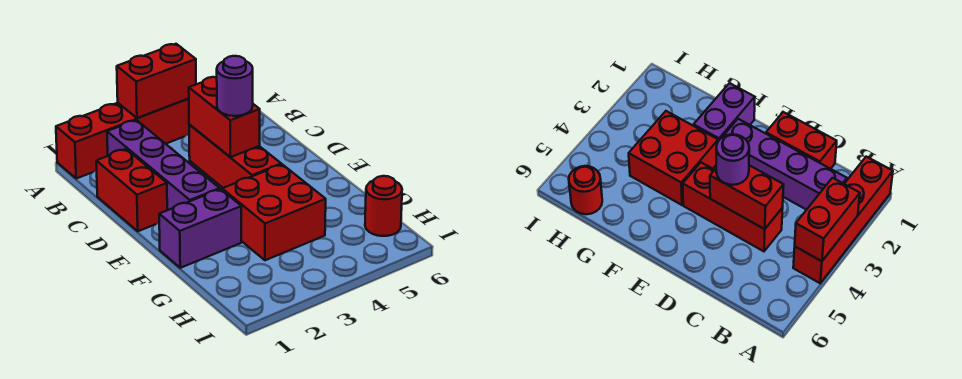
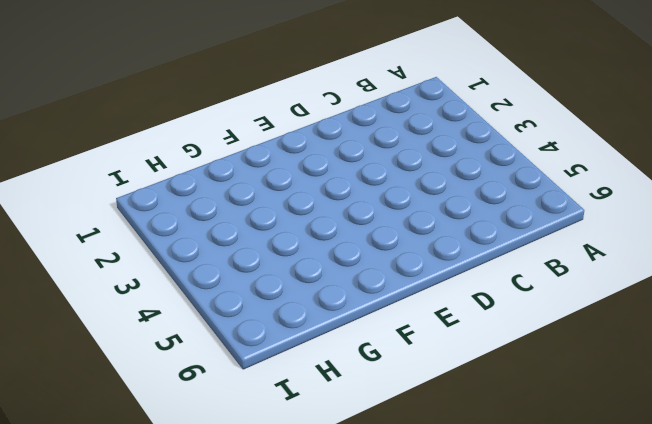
none -> red 1x4 brick [56,99,189,178]
none -> purple 1x4 brick [107,120,220,210]

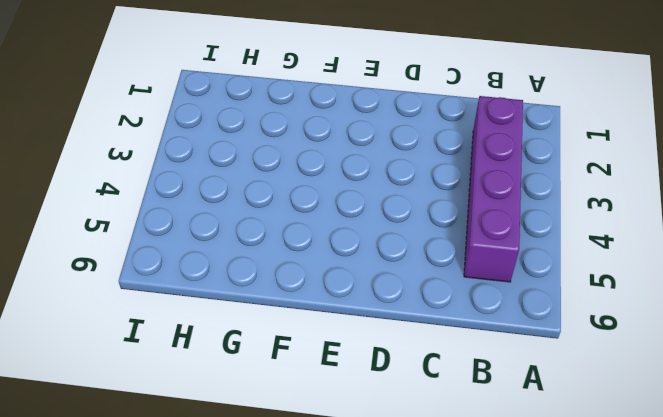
purple 1x4 brick [464,96,523,282] -> purple 1x4 brick turned to [107,120,220,210]
none -> red 1x4 brick [56,99,189,178]
none -> red 1x2 brick [96,149,167,231]

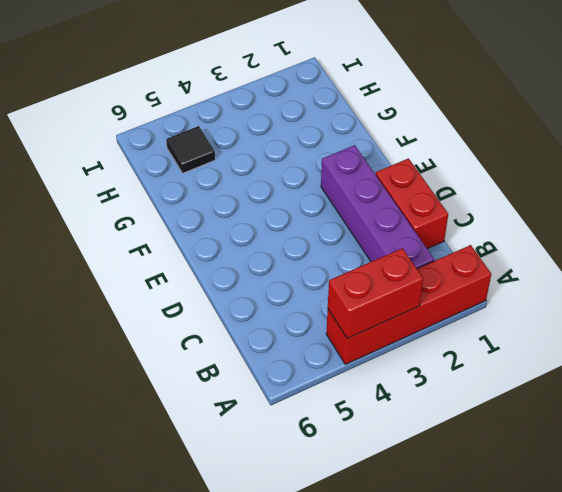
black 1x1 tile [166,126,215,173] -> none
none -> red 1x3 brick [189,125,281,188]
none -> purple 1x2 brick [159,189,241,268]

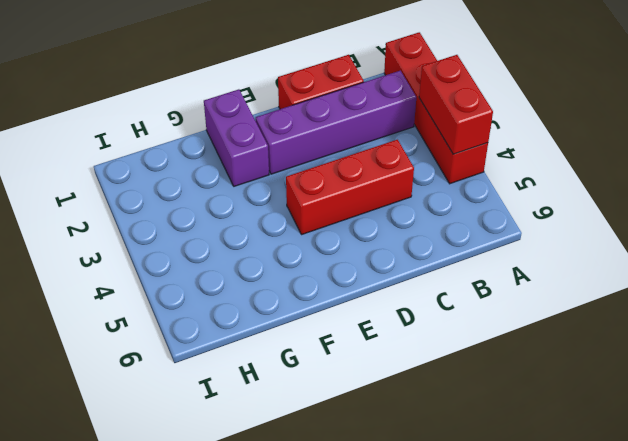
none -> red 2x2 brick [222,164,326,260]
none -> red 1x1 round brick [365,176,402,236]

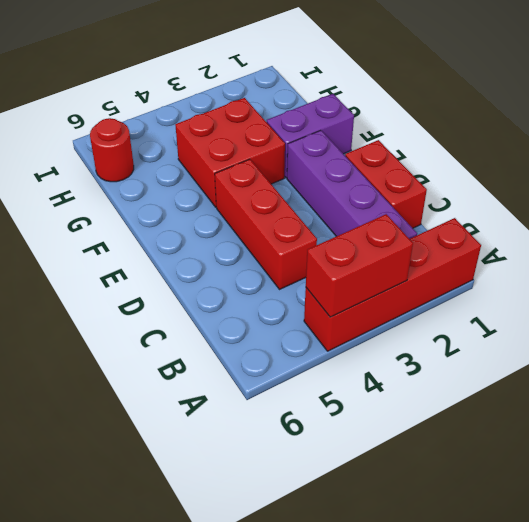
none -> red 1x2 brick [189,77,260,157]
none -> purple 1x1 round brick [217,56,253,116]

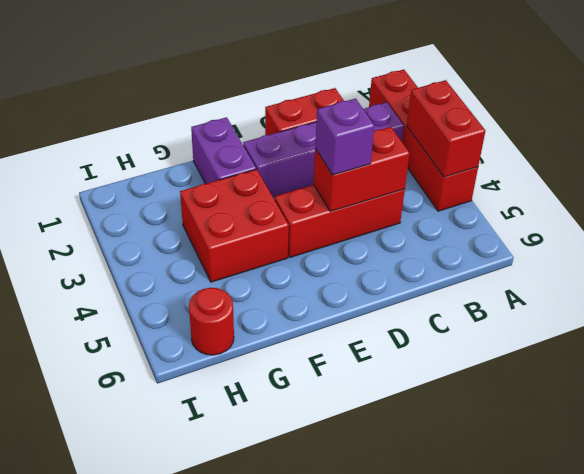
purple 1x1 brick [315,99,374,175] -> purple 1x1 round brick [217,56,253,116]

